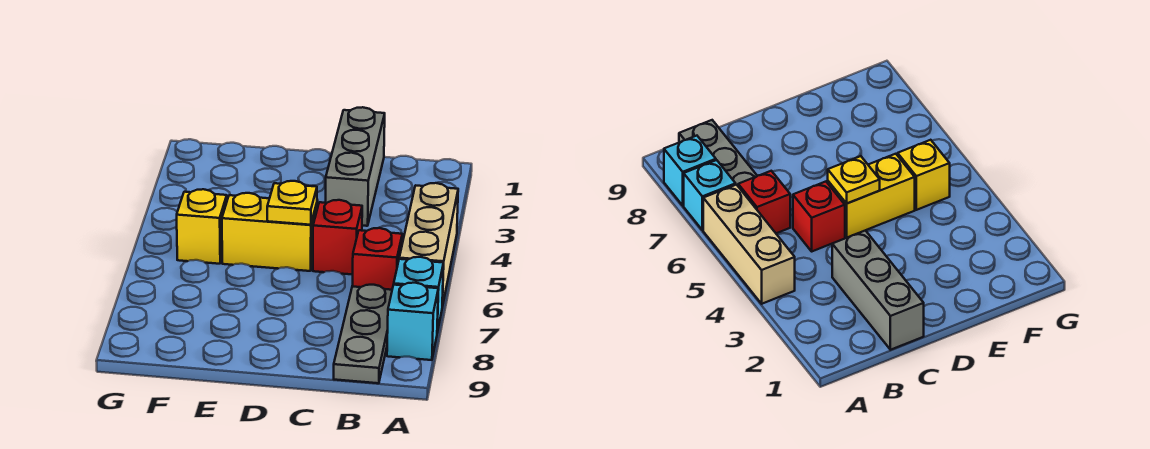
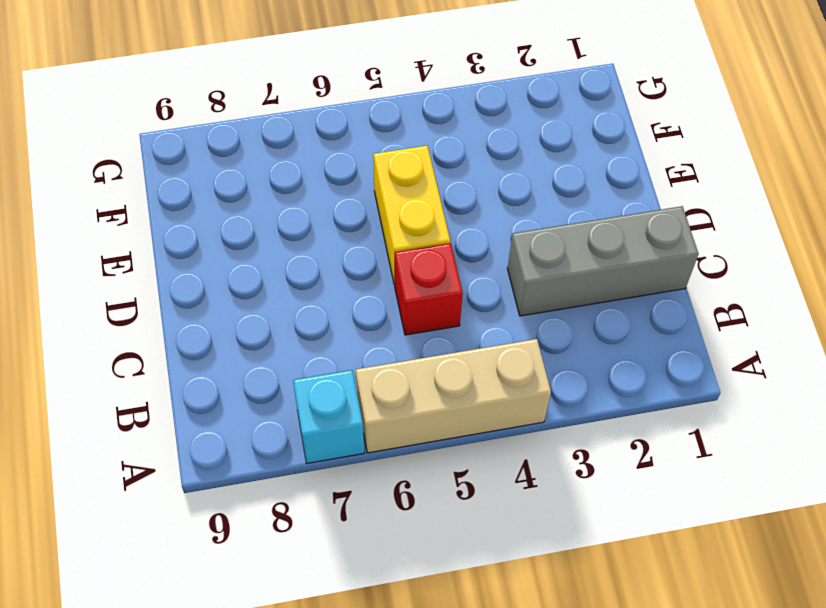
none -> cyan 1x1 brick [387,283,438,360]
none -> red 1x1 brick [352,228,402,290]

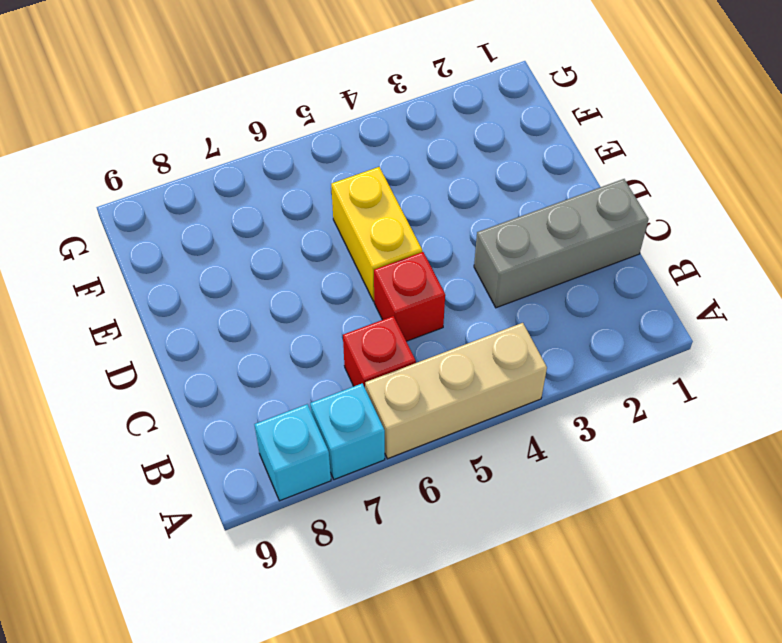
none -> grey 1x3 plate [334,285,392,383]
none -> yellow 1x1 brick [177,189,227,264]

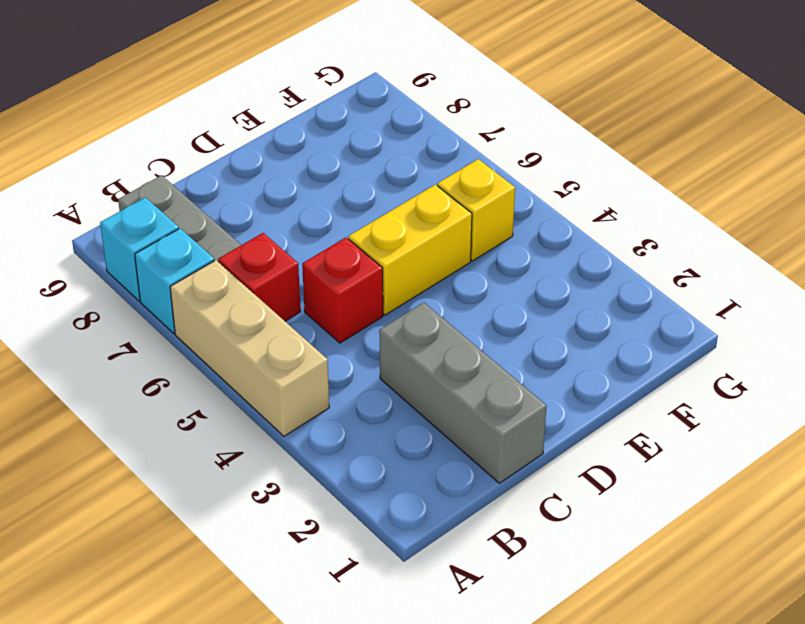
none -> yellow 1x1 plate [267,181,317,225]

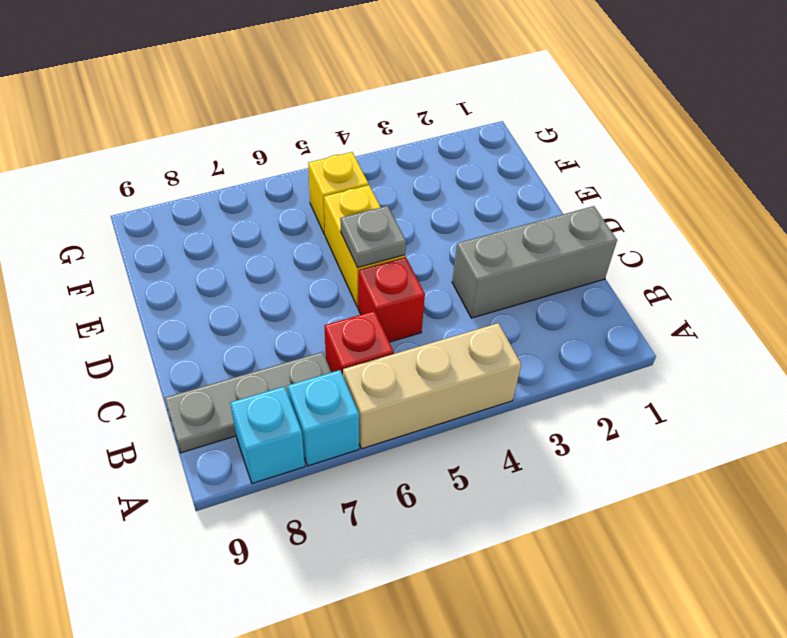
grey 1x1 plate [340,206,406,268] -> yellow 1x1 plate [267,181,317,225]

